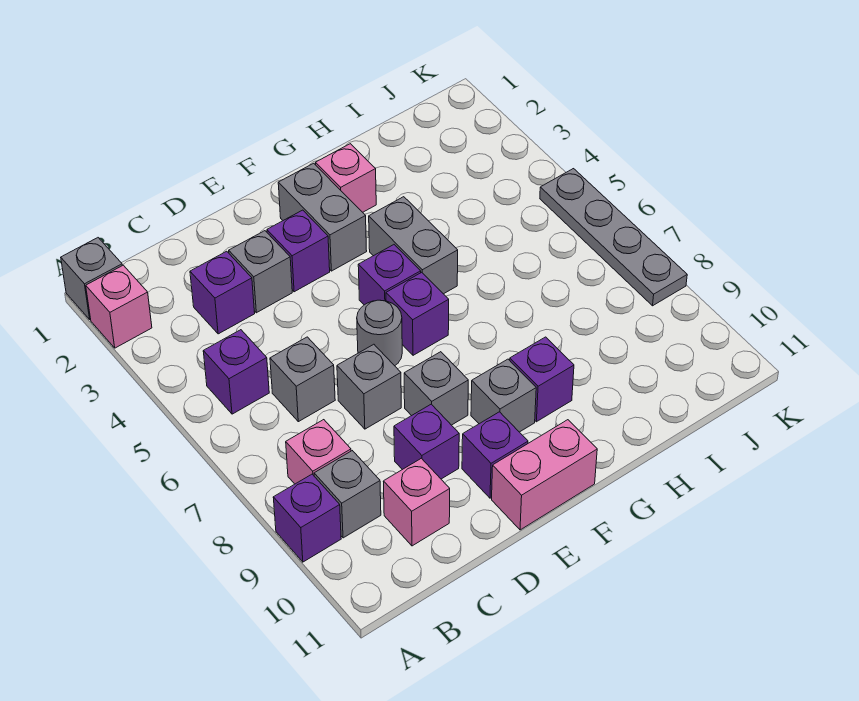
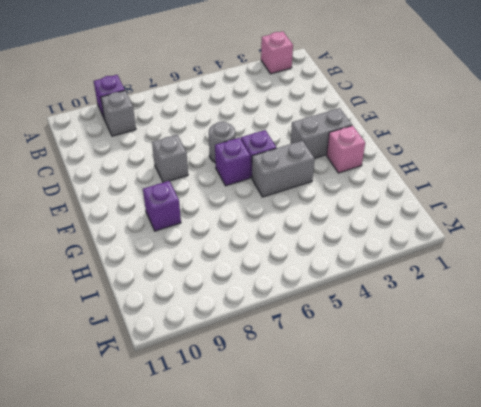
none -> grey 1x1 brick [61,238,122,319]
none -> purple 1x1 brick [203,330,269,414]
none -> pink 1x1 brick [286,420,351,484]

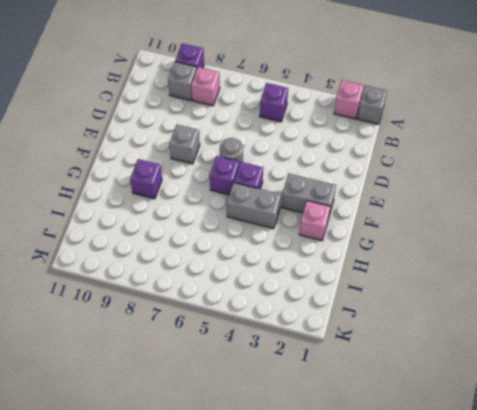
none -> purple 1x1 brick [190,251,255,334]
none -> grey 1x1 brick [270,337,335,422]
none -> pink 1x1 brick [383,458,450,546]

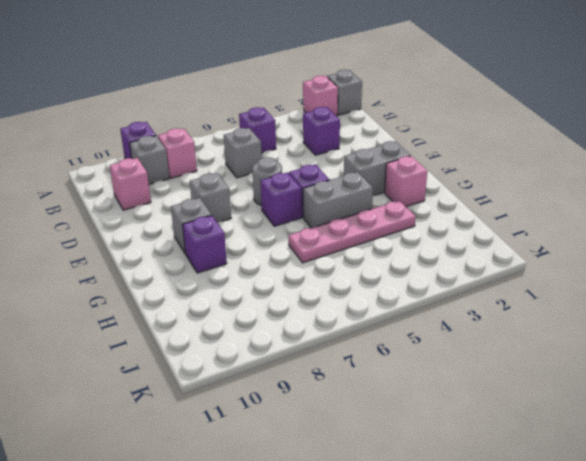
pink 1x4 plate [289,200,416,263] -> none
none -> grey 1x1 brick [229,231,292,313]
none -> grey 1x1 brick [337,344,401,429]
none -> purple 1x1 brick [394,404,459,479]

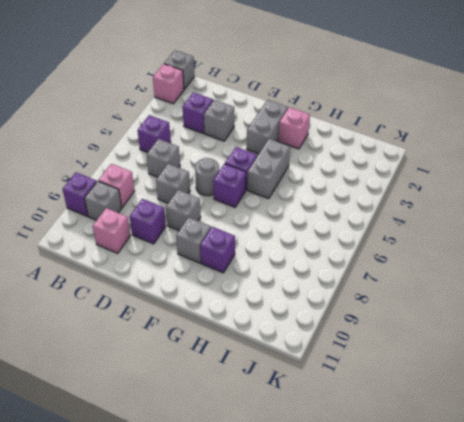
none -> purple 1x1 brick [267,210,330,292]
none -> purple 1x1 brick [462,412,528,498]
none -> pink 1x2 brick [492,420,597,530]

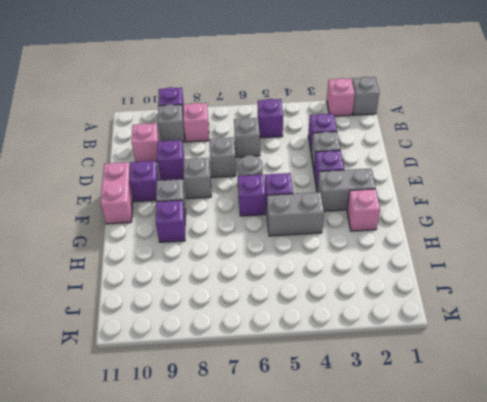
none -> grey 1x4 plate [540,169,687,306]

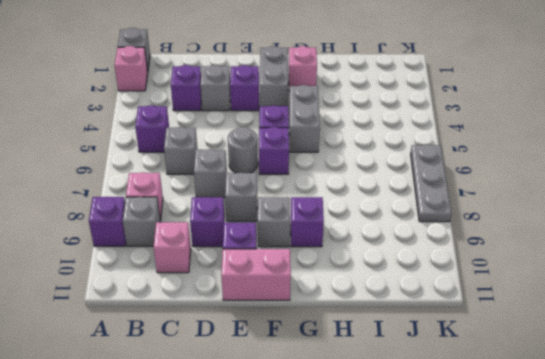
grey 1x3 plate [411,145,451,222] -> grey 1x4 plate [540,169,687,306]

